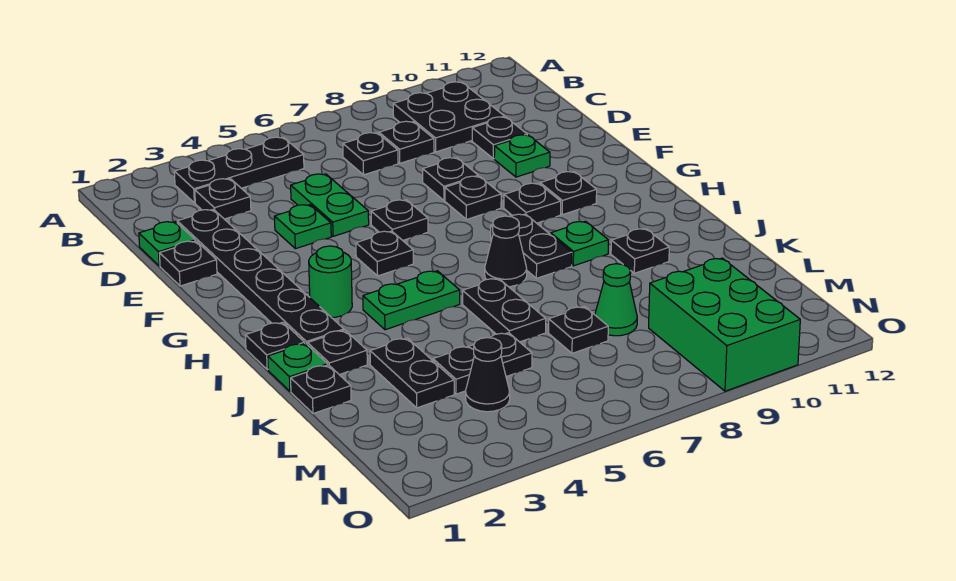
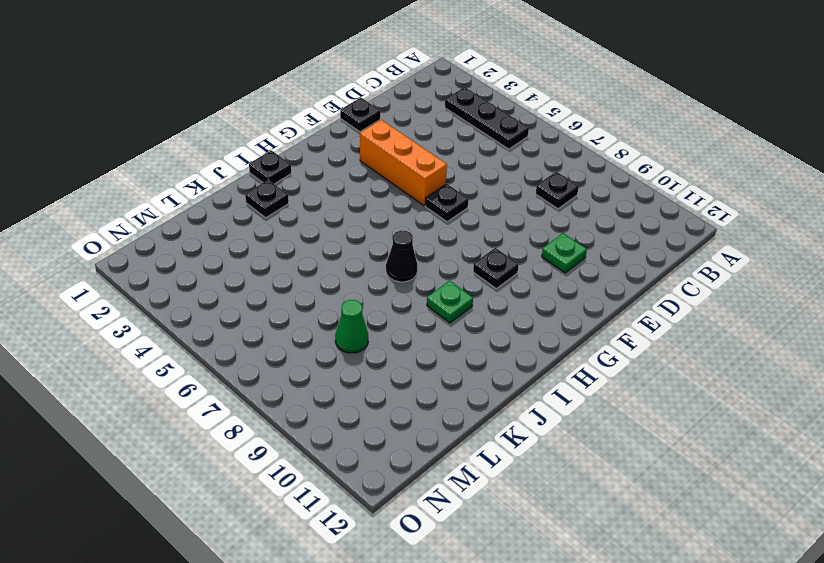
orange 1x3 brick [360,120,447,206] -> none
none -> black 2x2 plate [393,82,505,152]
none -> black 1x1 plate [195,179,251,219]
none -> black 1x1 plate [343,133,398,175]
none -> green 1x1 plate [139,221,195,266]

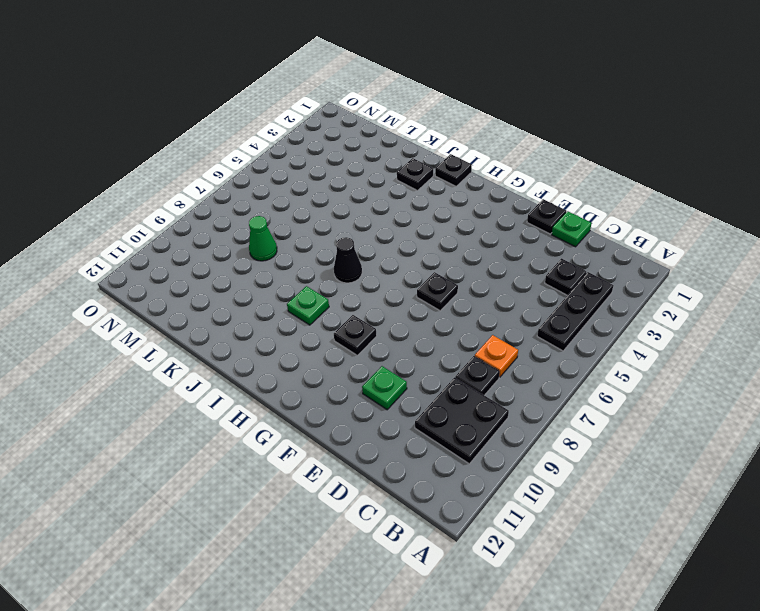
orange 1x1 plate [475,335,518,377] -> black 1x1 plate [343,133,398,175]
none -> black 1x6 plate [177,209,344,345]
none -> green 1x2 plate [291,174,369,236]
none -> black 1x1 plate [472,117,527,159]
none -> green 1x1 plate [274,205,331,249]

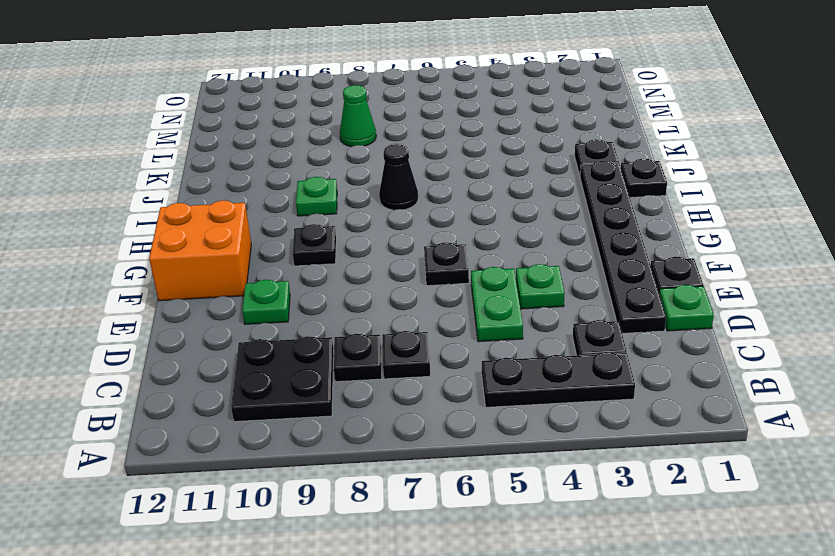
orange 2x2 brick [149,200,251,301] -> none
none -> black 1x1 plate [472,117,527,159]
none -> black 1x1 plate [423,158,478,200]
none -> black 1x1 plate [445,176,501,220]
none -> black 1x1 plate [356,231,413,276]

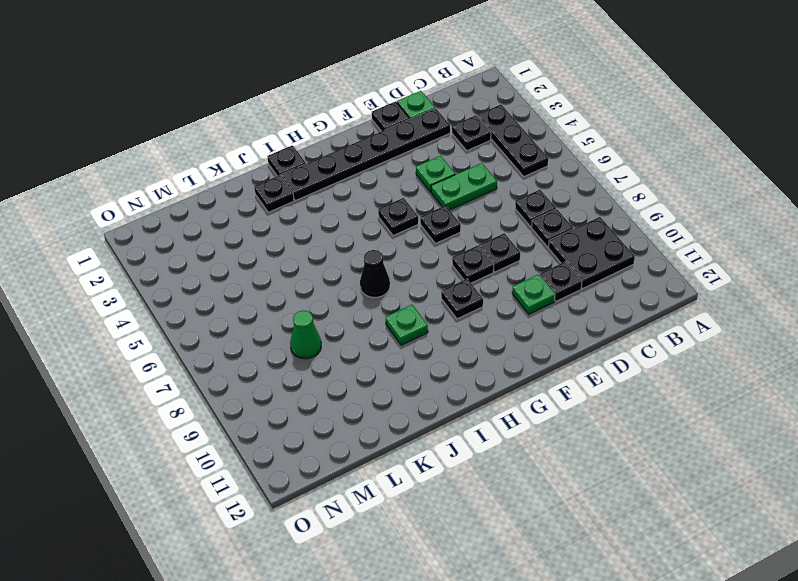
none -> black 1x1 plate [540,172,597,215]
none -> green 1x1 round brick [309,246,352,317]
none -> black 1x2 plate [491,214,572,278]
none -> green 1x2 plate [363,271,460,330]

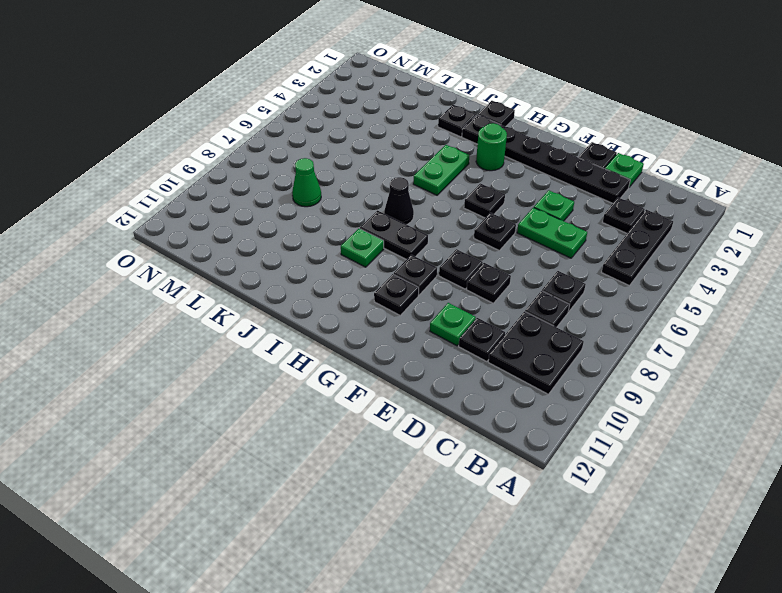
none -> green 1x1 plate [268,343,328,391]
none -> black 1x2 plate [463,278,546,342]
none -> black 1x1 plate [611,229,669,273]
none -> black 1x1 plate [291,365,351,414]

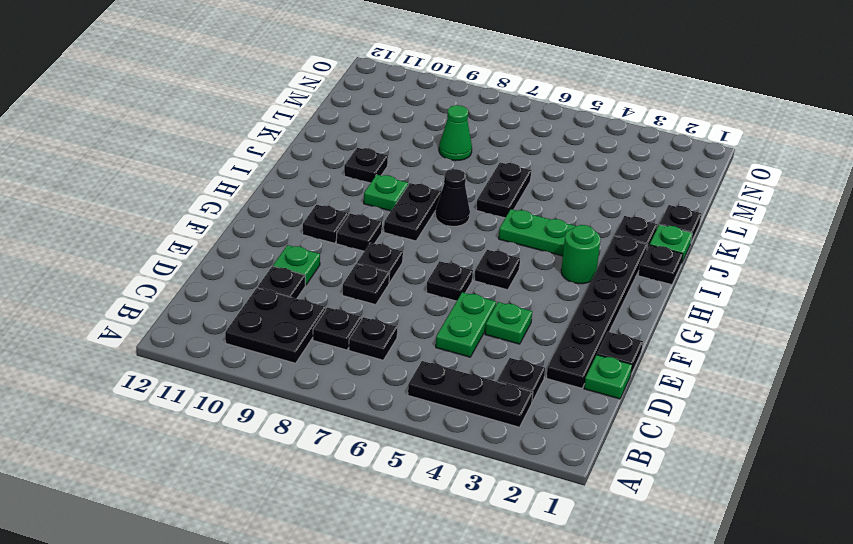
none -> black 1x2 plate [370,338,454,408]
none -> black 1x2 plate [433,333,532,394]
none -> black 1x1 plate [549,307,608,353]
none -> black 1x1 cone [466,338,510,412]

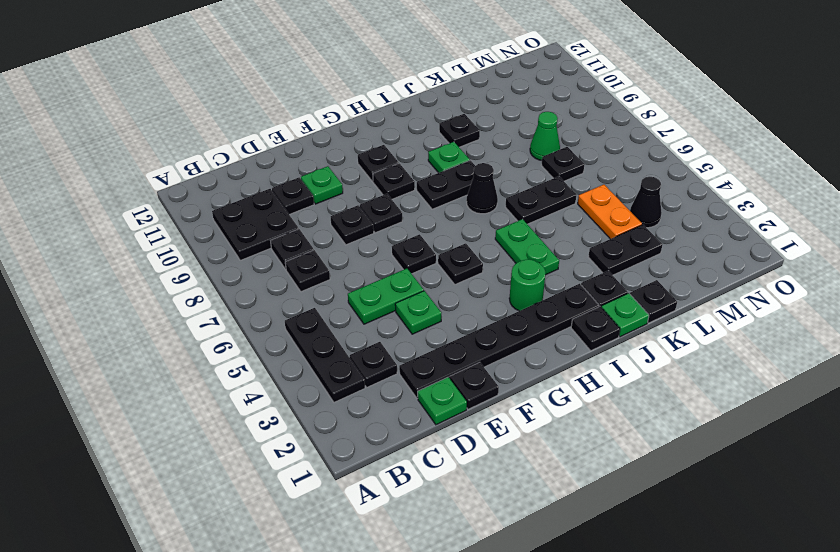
orange 1x2 plate [578,185,642,239] -> black 1x2 plate [433,333,532,394]
none -> green 2x3 brick [649,258,800,391]

